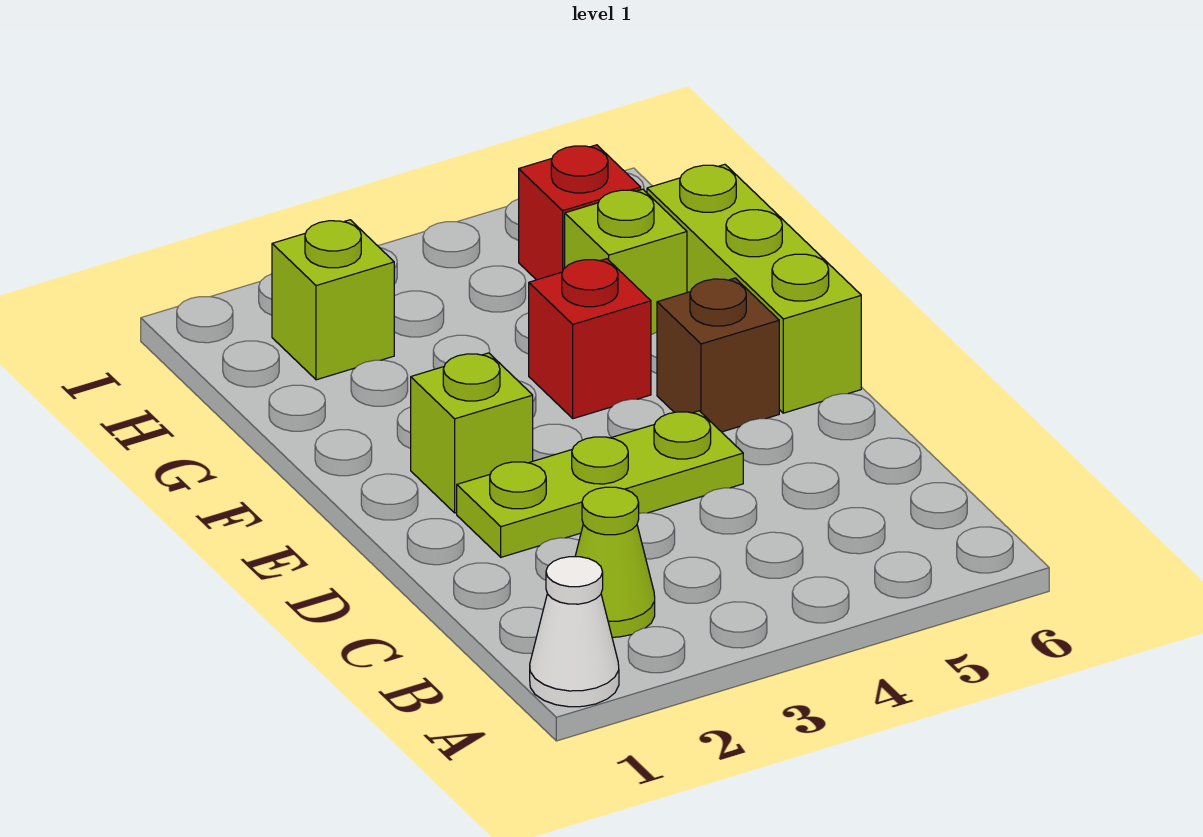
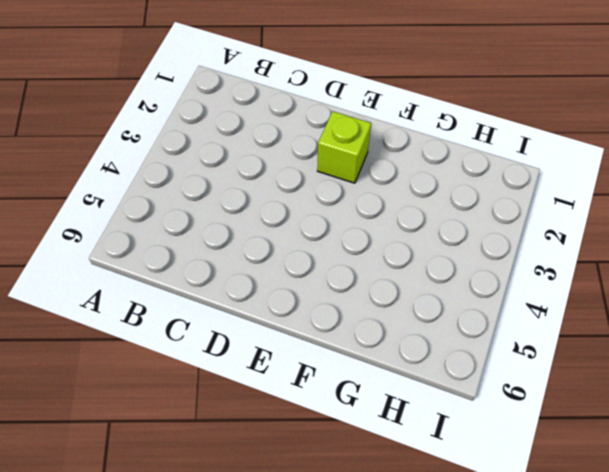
none -> white 1x1 cone [530,557,619,707]
none -> lime 1x1 cone [575,487,655,637]

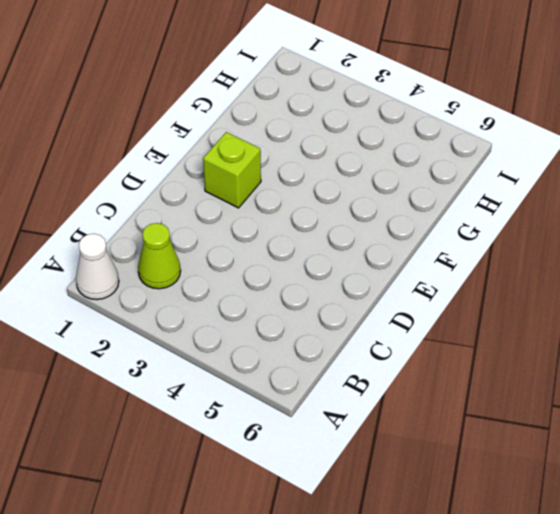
none -> lime 1x3 plate [457,411,743,557]
none -> brown 1x1 brick [657,278,779,432]

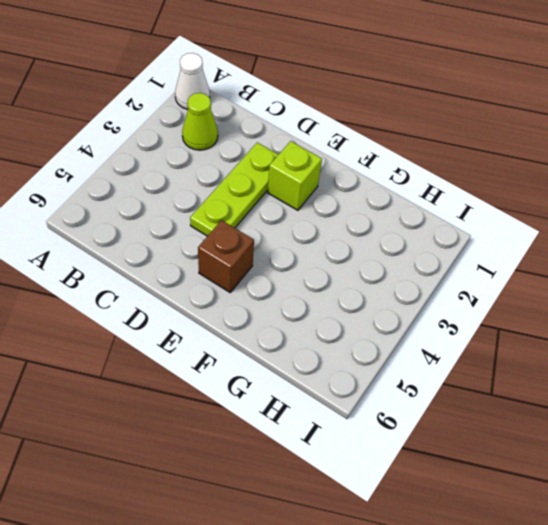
none -> lime 1x3 brick [647,164,861,413]
none -> red 1x1 brick [529,259,651,419]

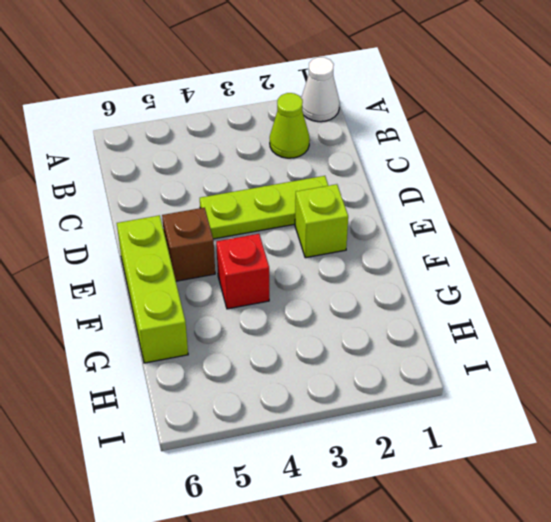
none -> lime 1x1 brick [565,189,687,335]
none -> lime 1x1 brick [272,220,394,380]

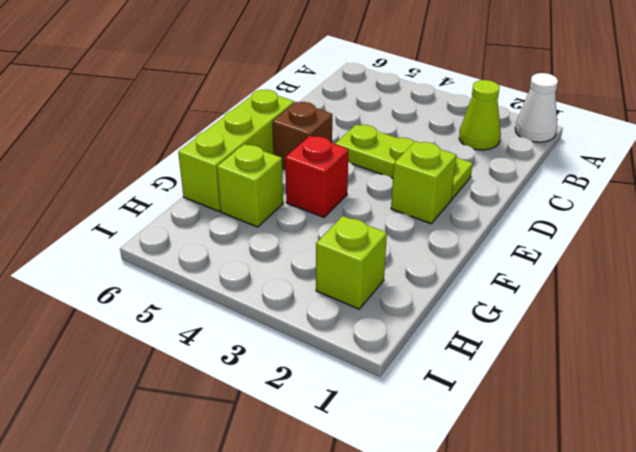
none -> red 1x1 brick [519,145,641,280]

